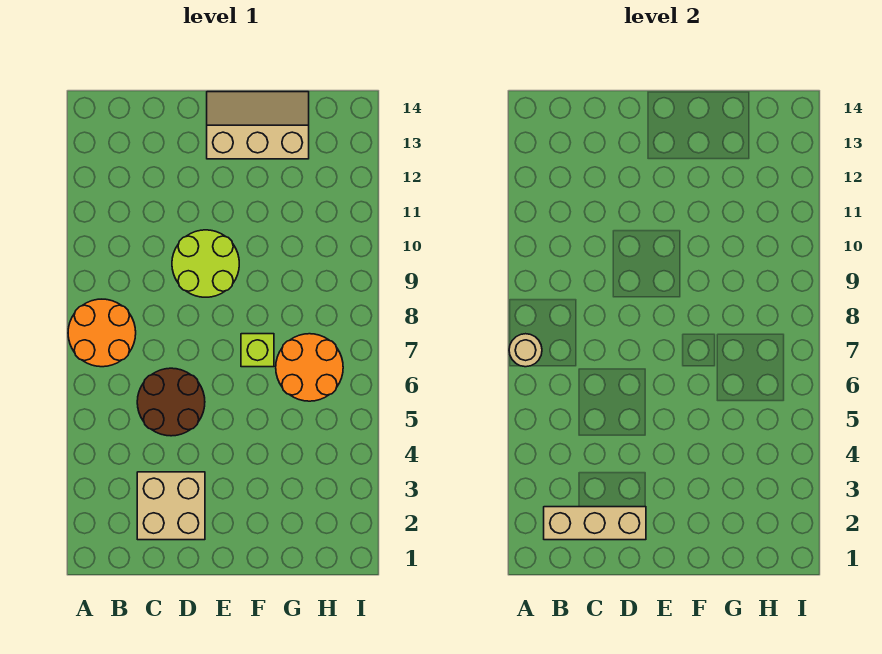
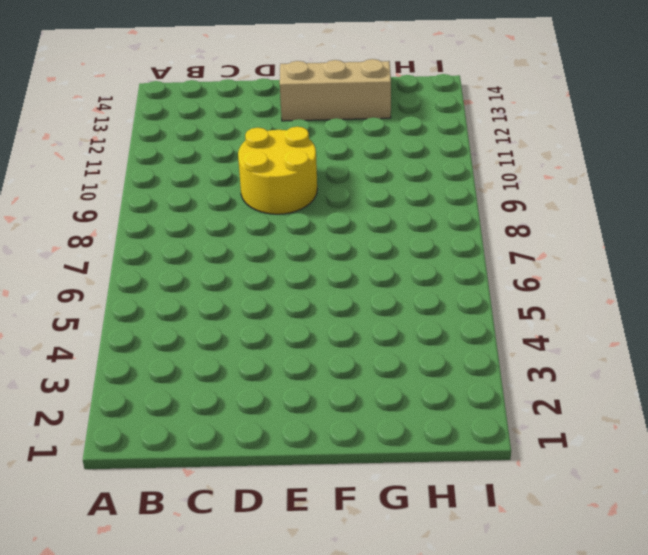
yellow 2x2 round brick [238,127,317,214] -> lime 2x2 round brick [172,230,239,297]
none -> orange 2x2 round brick [68,299,136,367]
none -> tan 2x2 brick [137,472,205,540]

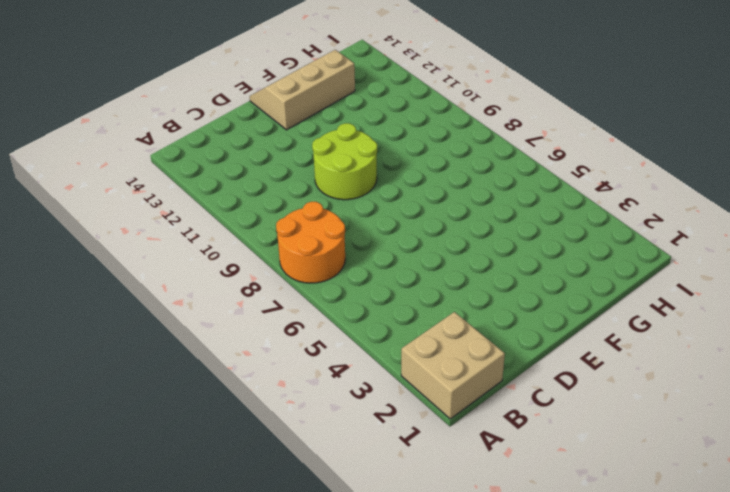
tan 2x2 brick [401,312,505,419] -> tan 2x2 brick moved to [137,472,205,540]
none -> brown 2x2 round brick [137,368,205,436]
none -> lime 1x1 brick [241,334,274,367]

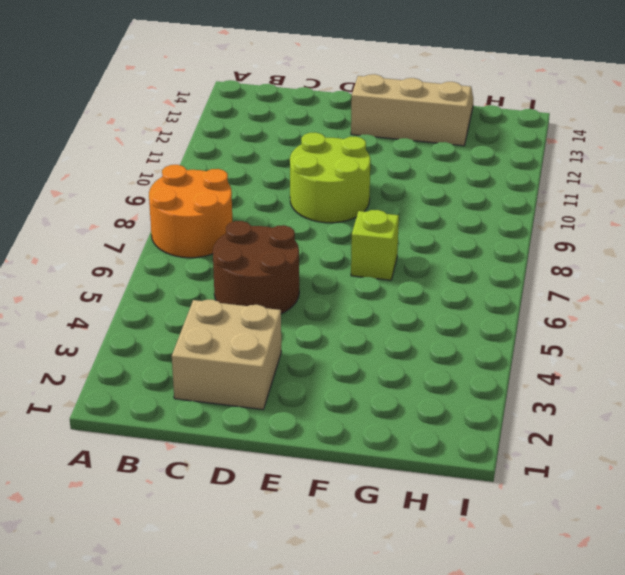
none -> orange 2x2 round brick [276,334,343,401]
none -> tan 1x1 round brick [509,334,542,367]

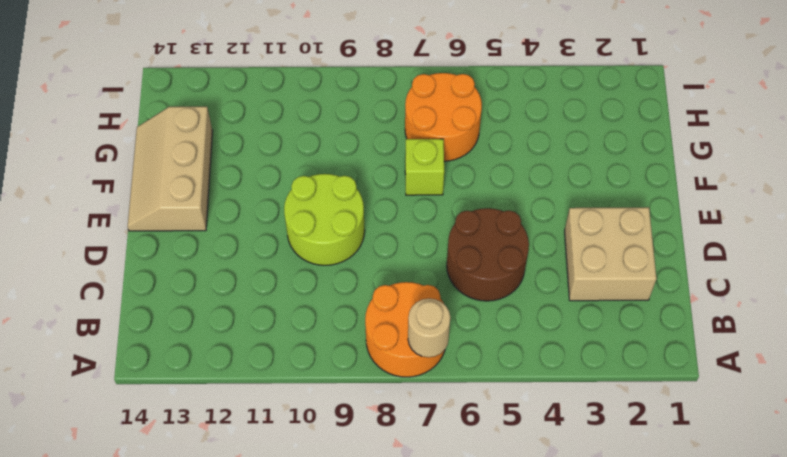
none -> tan 1x3 brick [544,507,646,540]

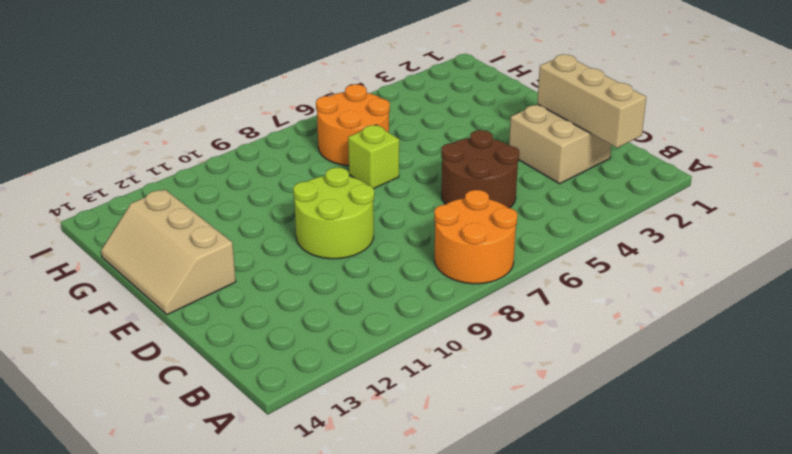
none -> tan 1x1 round brick [509,334,542,367]

